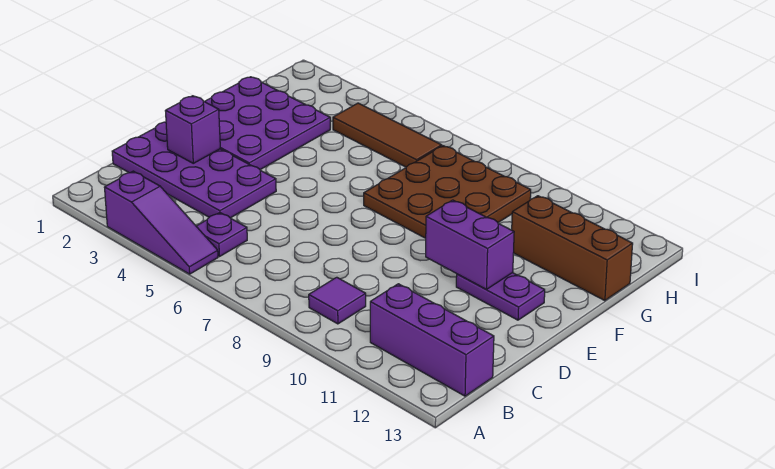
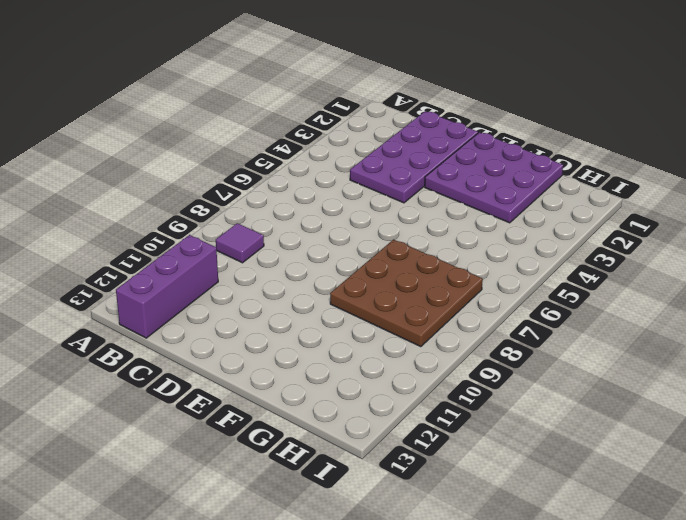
none -> purple 1x3 slope [104,171,218,274]
none -> purple 1x1 plate [196,213,247,257]
none -> purple 1x2 plate [456,273,545,320]

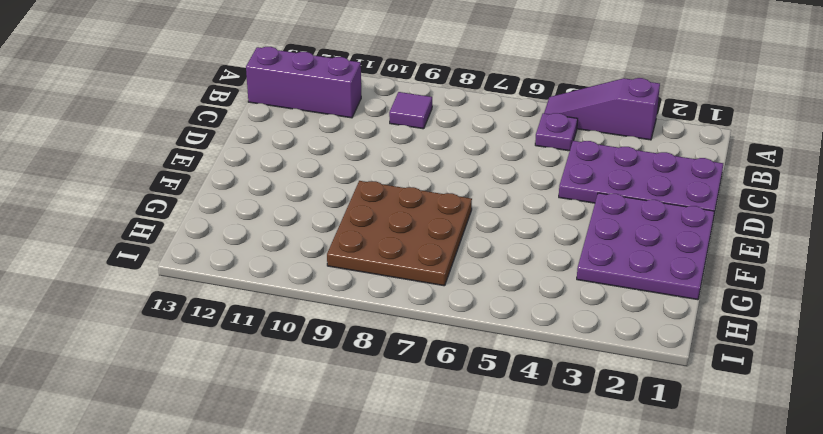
none -> purple 1x2 plate [456,273,545,320]
none -> brown 1x3 brick [512,196,633,301]
none -> brown 1x3 tile [333,103,442,167]

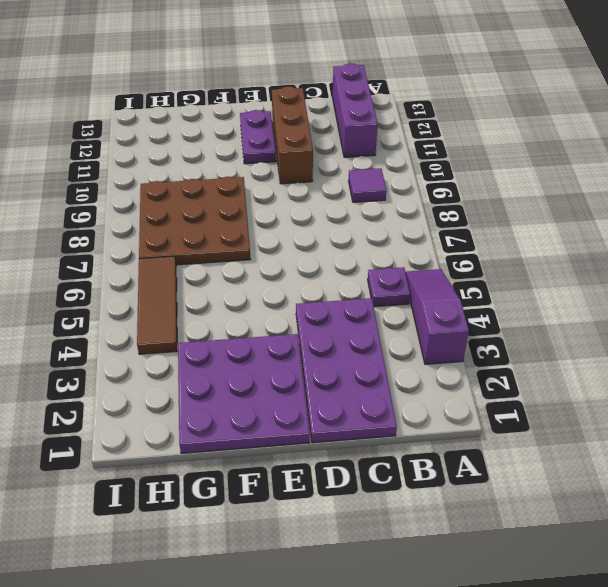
brown 1x3 brick [272,86,313,184] -> brown 1x3 brick moved to [512,196,633,301]
none -> purple 1x1 brick [165,96,220,163]
none -> purple 1x2 brick [426,200,514,289]

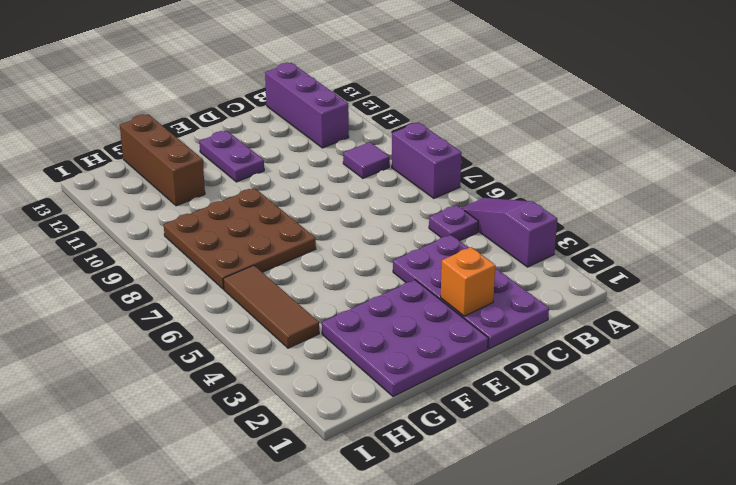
purple 1x2 brick [392,122,462,198] -> purple 1x2 brick moved to [426,200,514,289]
orange 1x1 brick [441,247,495,316] -> purple 1x1 brick [165,96,220,163]

